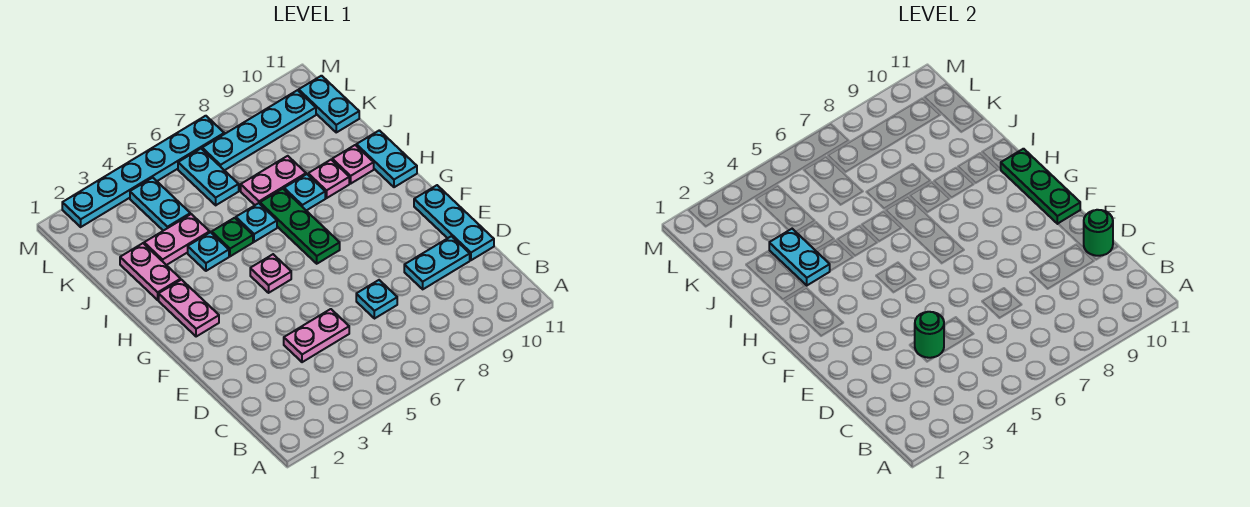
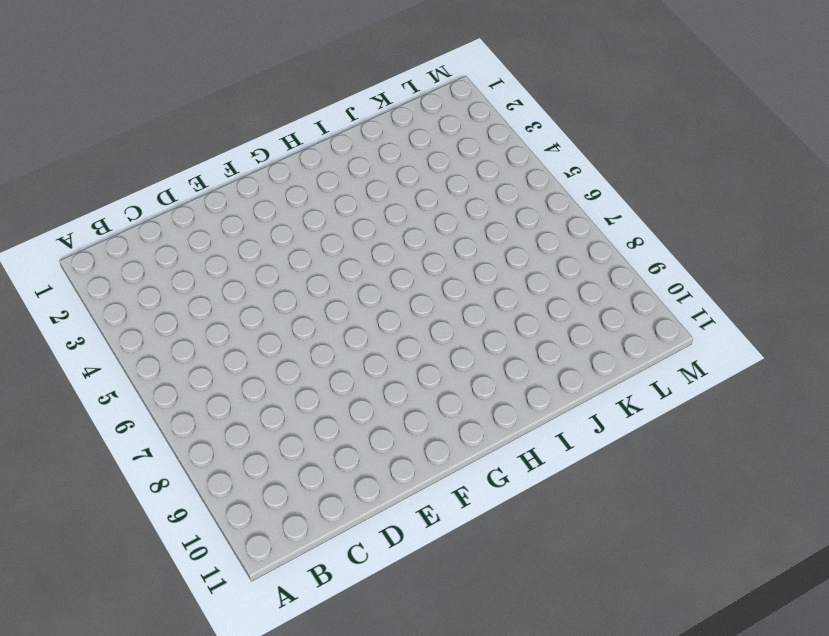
none -> pink 1x2 plate [284,309,349,362]
none -> cyan 1x1 plate [356,280,397,319]
none -> cyan 1x2 plate [404,236,470,289]

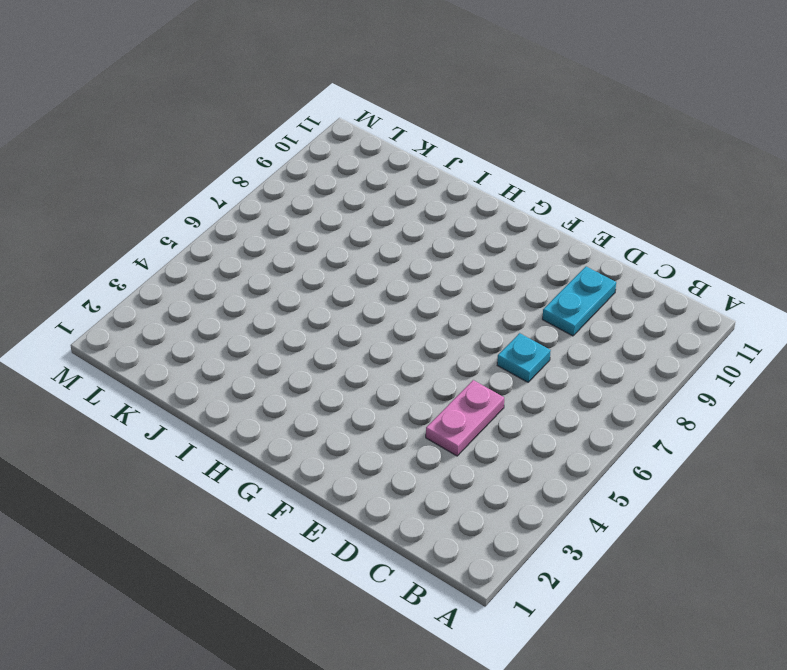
none -> cyan 1x3 plate [414,185,494,260]
none -> pink 1x2 plate [159,280,219,337]
none -> pink 1x1 plate [250,254,291,293]

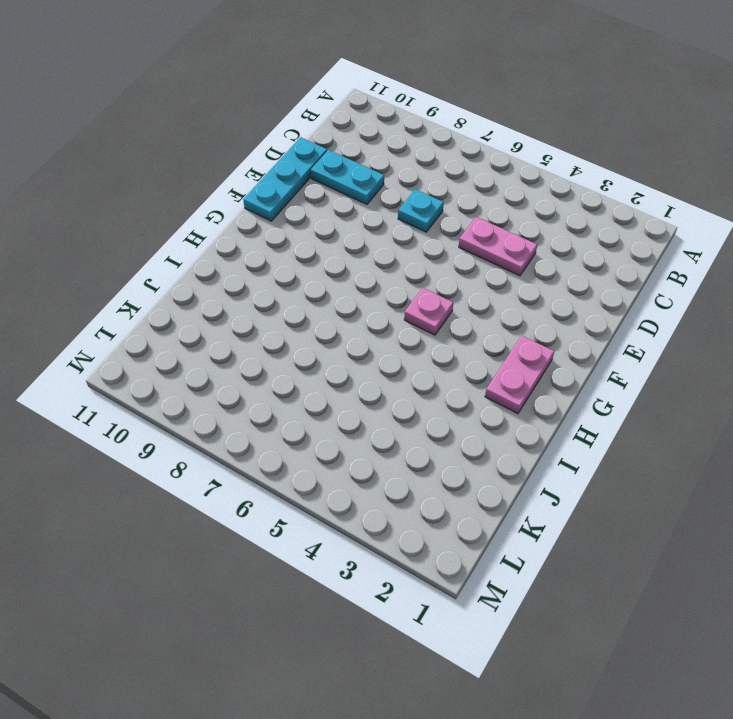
none -> green 1x3 plate [260,189,340,264]
none -> cyan 1x2 plate [356,130,417,187]
none -> pink 1x2 plate [120,243,181,300]

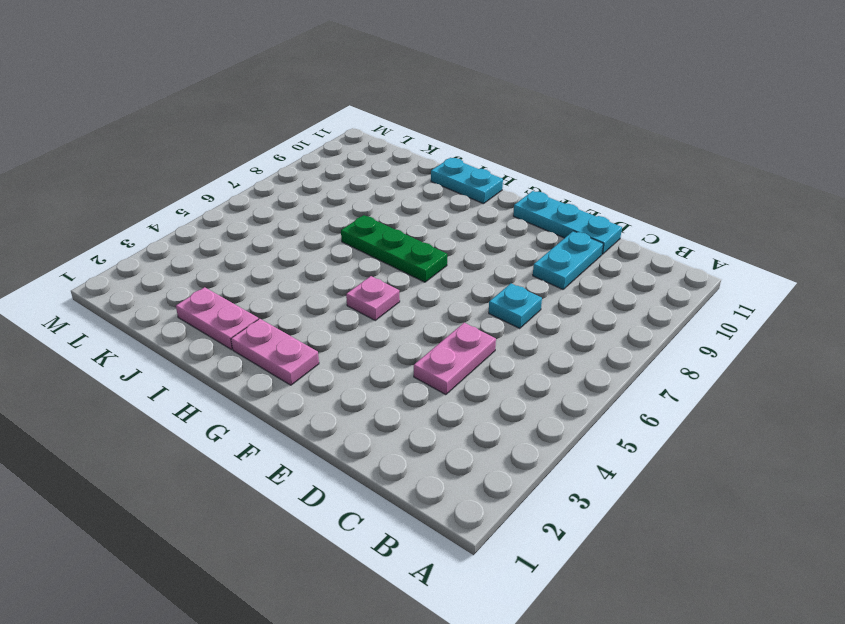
none -> cyan 1x1 plate [188,232,229,271]
none -> green 1x1 plate [212,218,253,256]
none -> cyan 1x1 plate [236,203,277,242]

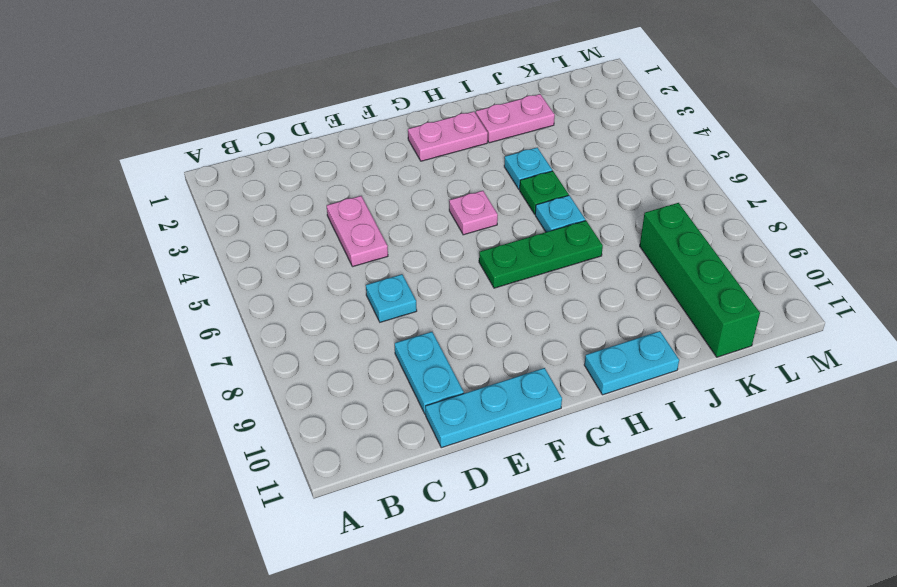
green 1x4 brick [640,203,760,357] -> cyan 1x2 plate [299,76,359,132]
none -> cyan 1x1 plate [284,174,325,211]
none -> pink 1x1 plate [308,160,349,198]
none -> pink 1x1 plate [332,145,374,183]

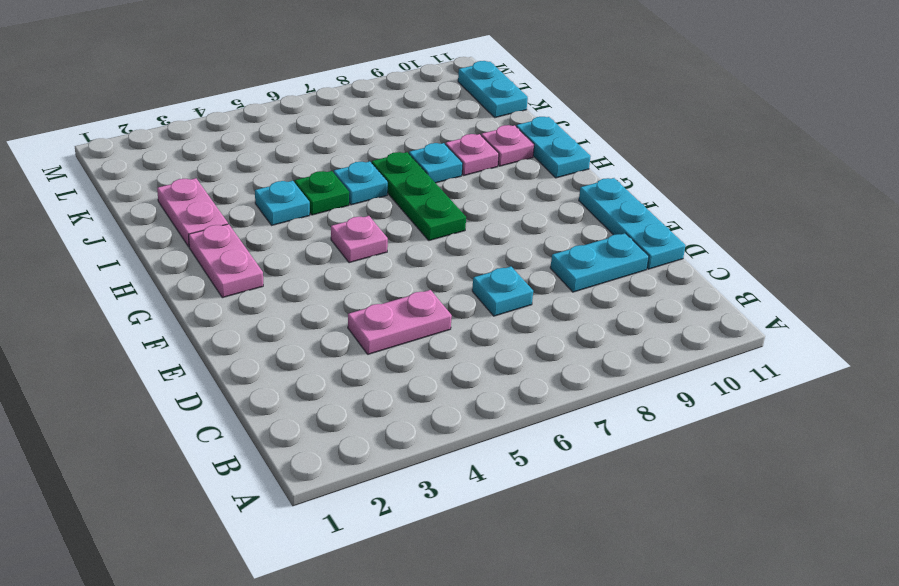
none -> pink 1x2 plate [144,214,210,265]
none -> pink 1x2 plate [241,156,306,205]
none -> cyan 1x2 plate [130,178,190,231]

